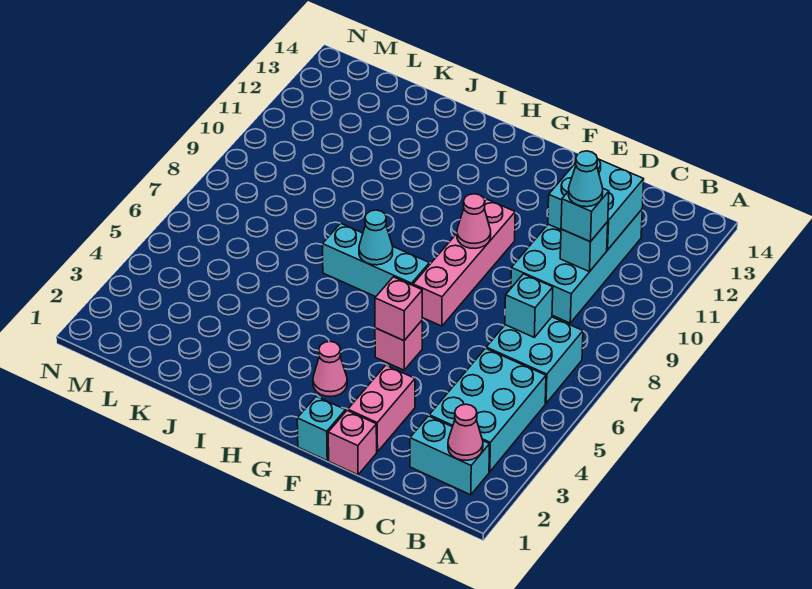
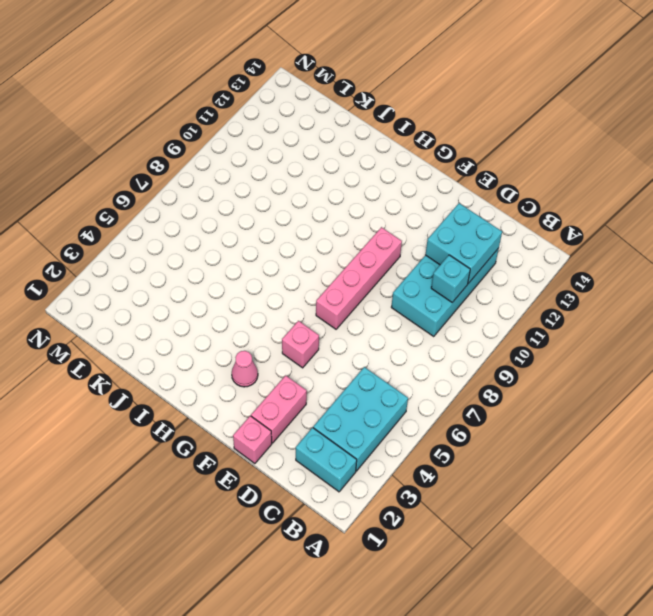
none -> cyan 2x2 brick [486,317,583,403]
none -> cyan 1x1 brick [297,396,345,460]
none -> cyan 1x3 brick [322,223,430,297]

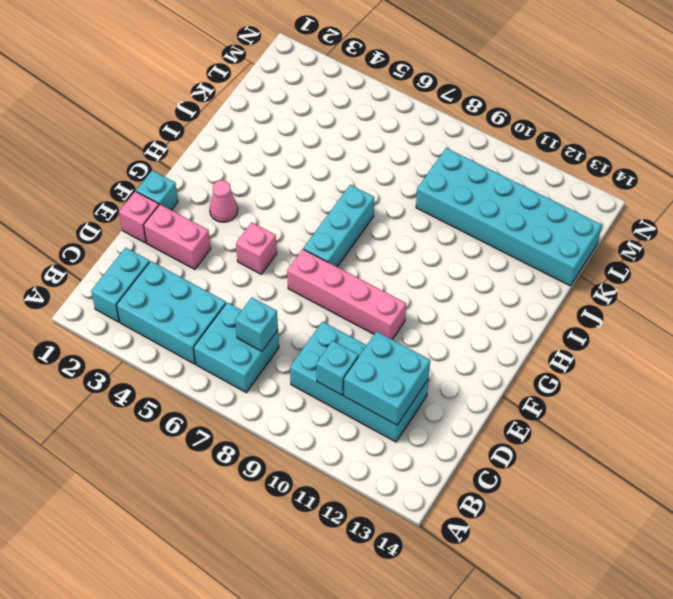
cyan 2x6 brick [416,148,602,286] -> none
none -> pink 1x1 cone [448,404,483,460]
none -> pink 1x1 brick [375,277,422,341]
none -> pink 1x1 cone [457,194,491,248]

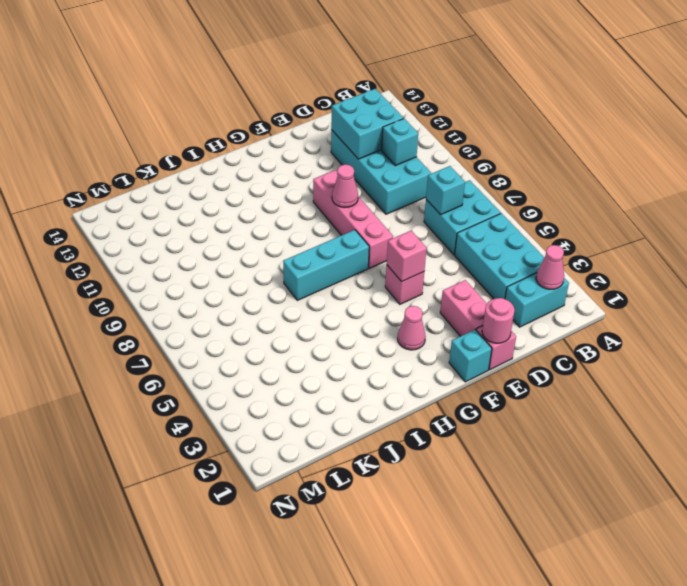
pink 1x1 round brick [482,298,515,343] -> none
none -> cyan 1x1 cone [359,210,393,265]
none -> cyan 1x1 brick [561,189,609,242]
none -> cyan 1x1 cone [568,151,603,207]

